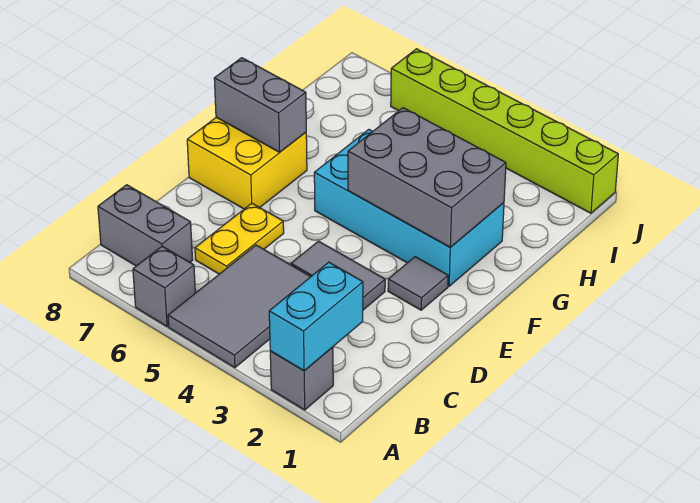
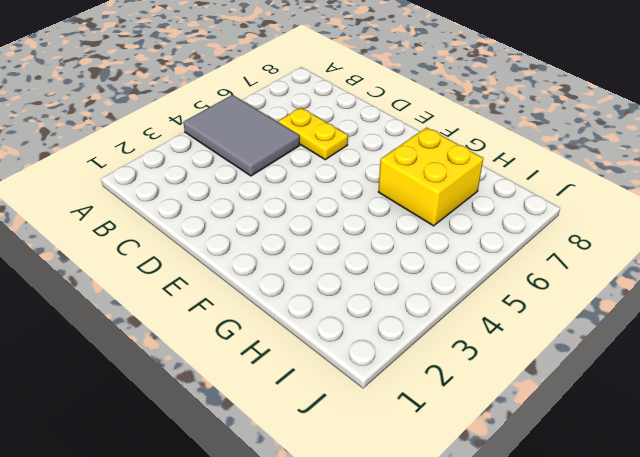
yellow 2x2 brick [378,128,483,226] -> yellow 2x2 brick moved to [187,117,307,209]
none -> grey 1x1 brick [270,347,333,410]
none -> grey 1x1 brick [133,246,195,326]
none -> grey 1x2 brick [98,185,193,266]

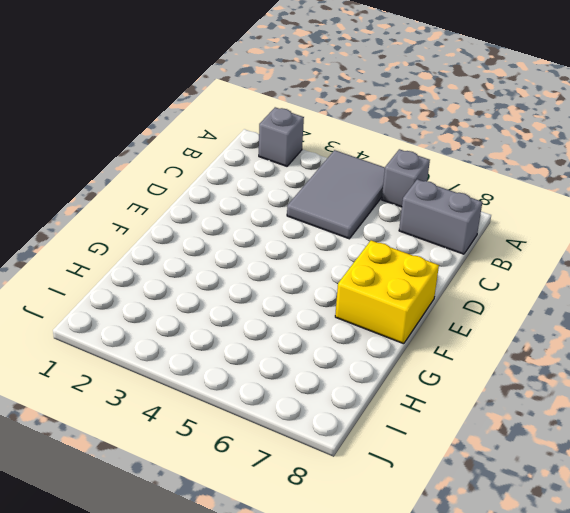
none -> yellow 1x2 plate [195,203,284,274]
none -> grey 1x2 tile [291,241,385,310]
none -> grey 1x1 tile [388,257,448,310]

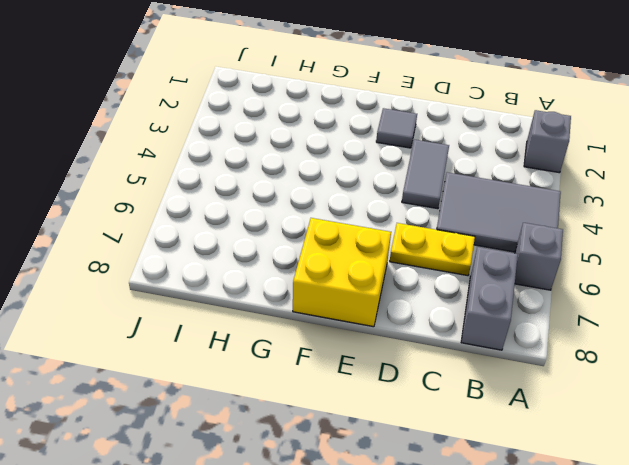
none -> cyan 2x4 brick [314,130,504,286]
none -> lime 1x6 brick [391,49,618,213]
none -> cyan 1x2 brick [269,262,363,371]

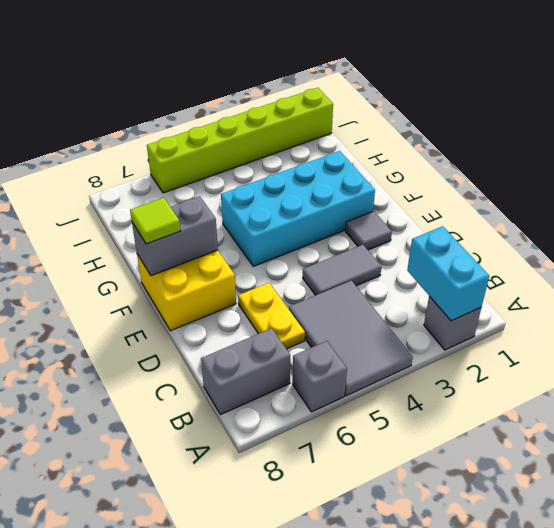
lime 1x1 tile [130,198,180,244] -> none
none -> grey 2x3 brick [348,108,506,247]

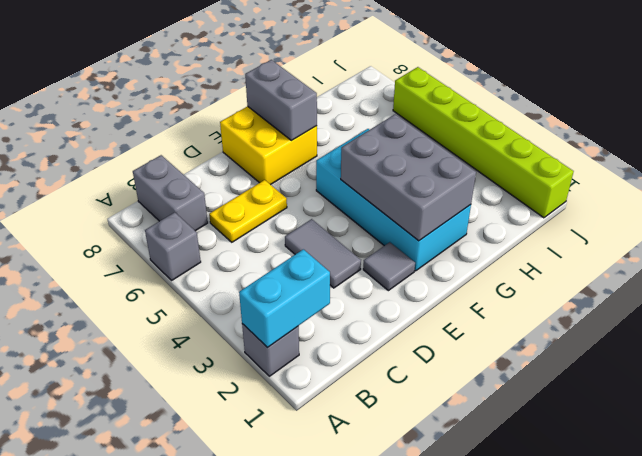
none -> grey 2x3 tile [168,245,311,368]

